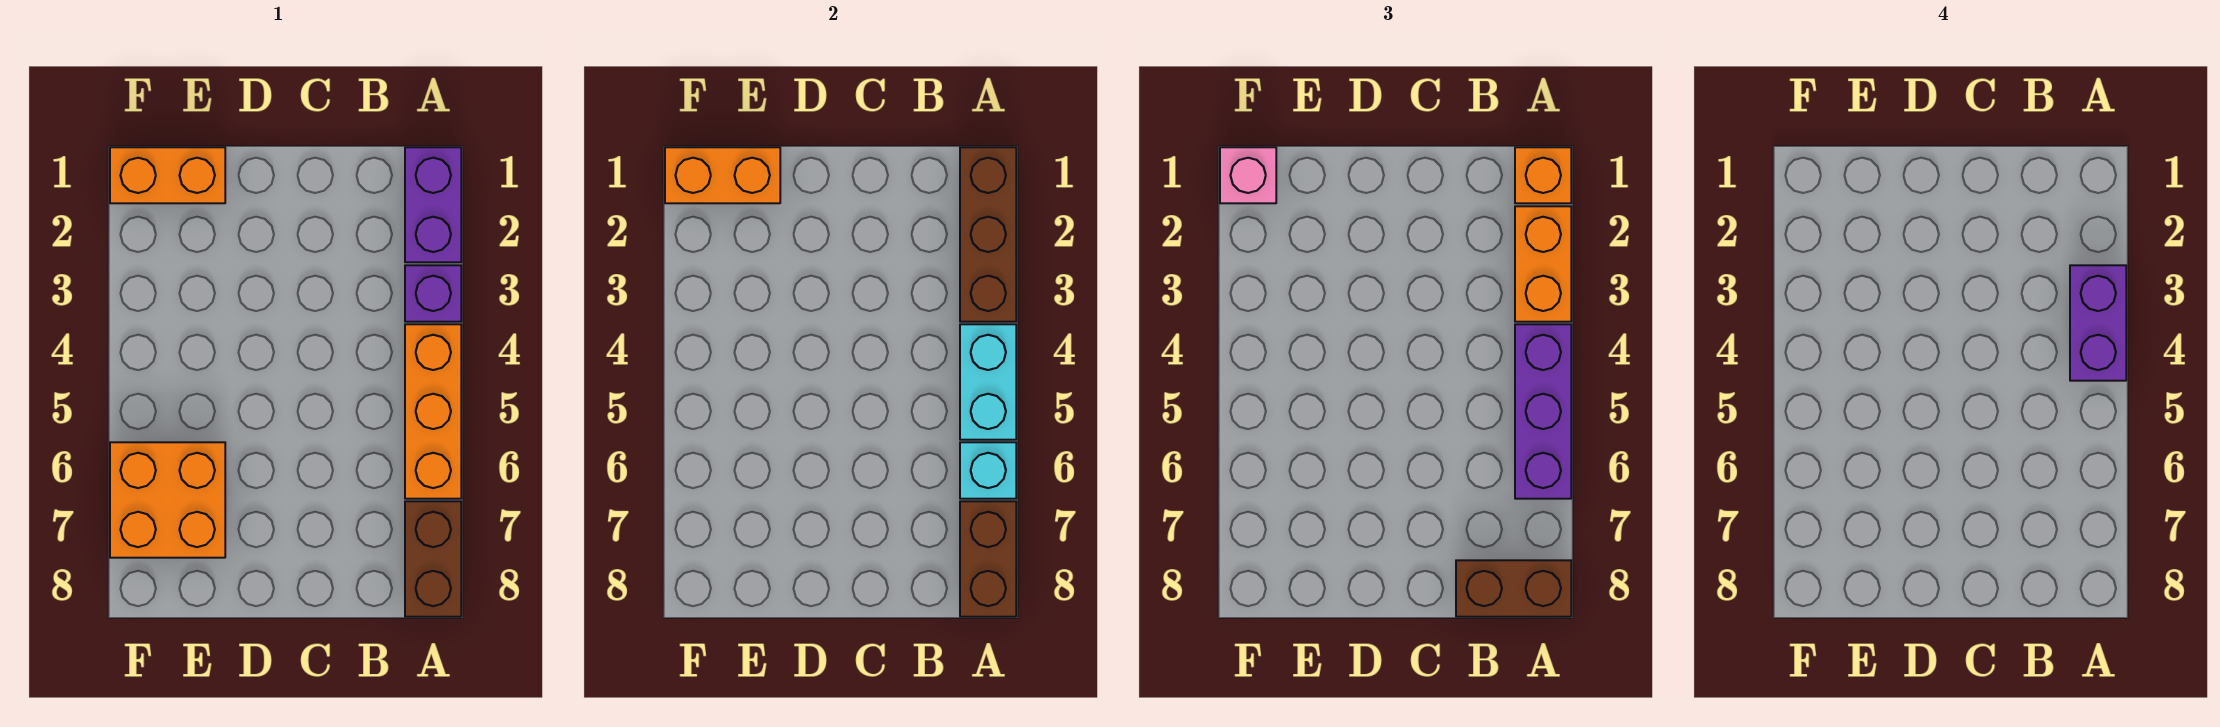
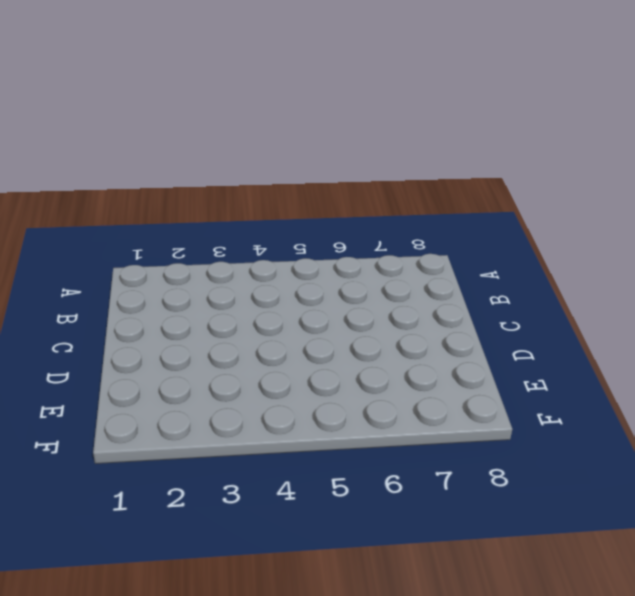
none -> purple 1x2 brick [405,147,461,262]
none -> purple 1x1 brick [405,265,461,322]
none -> orange 1x3 brick [405,324,461,499]

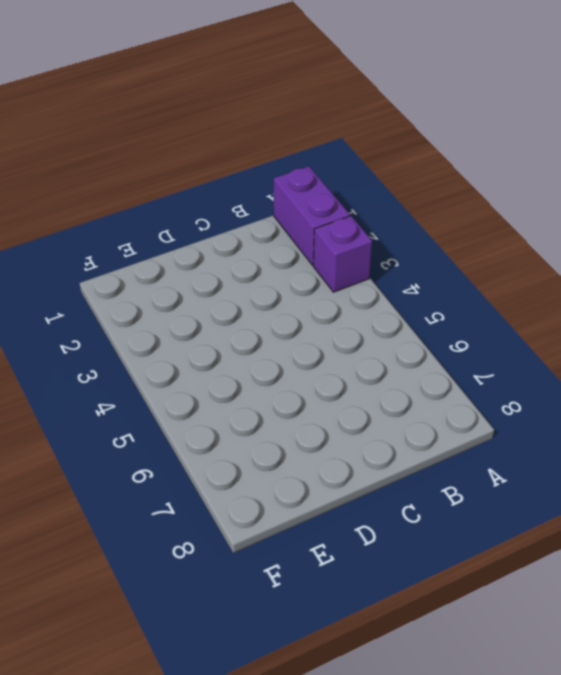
none -> orange 1x3 brick [405,324,461,499]
none -> brown 1x2 brick [405,501,461,617]
none -> orange 1x2 brick [110,147,225,203]

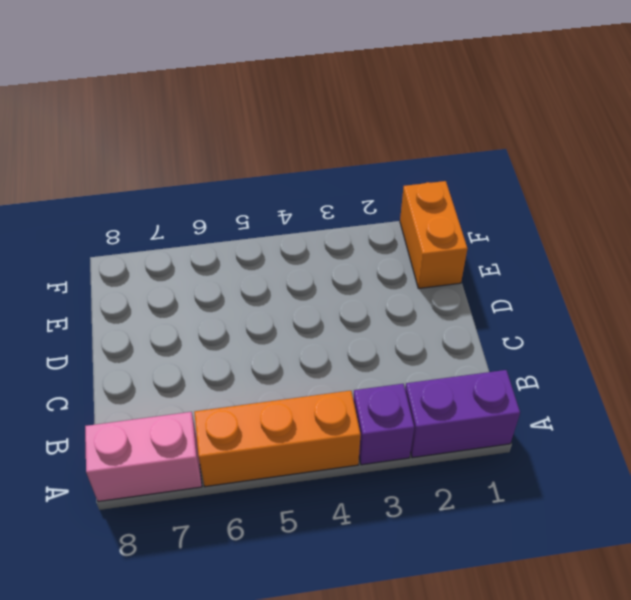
pink 1x2 brick [85,412,202,502] -> brown 1x2 brick [405,501,461,617]
none -> orange 2x2 brick [110,442,225,558]
none -> brown 1x3 brick [960,147,1016,322]
none -> cyan 1x2 brick [960,324,1016,440]

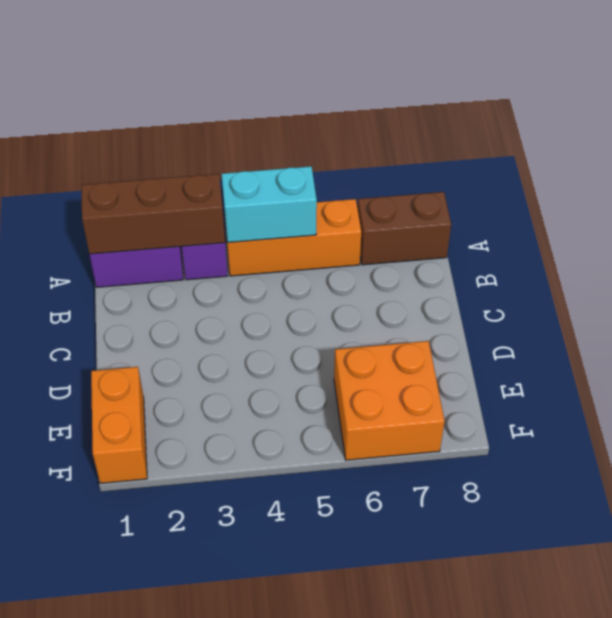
none -> cyan 1x1 brick [960,442,1016,499]
none -> brown 1x2 brick [960,501,1016,617]
none -> orange 1x2 brick [665,147,780,203]

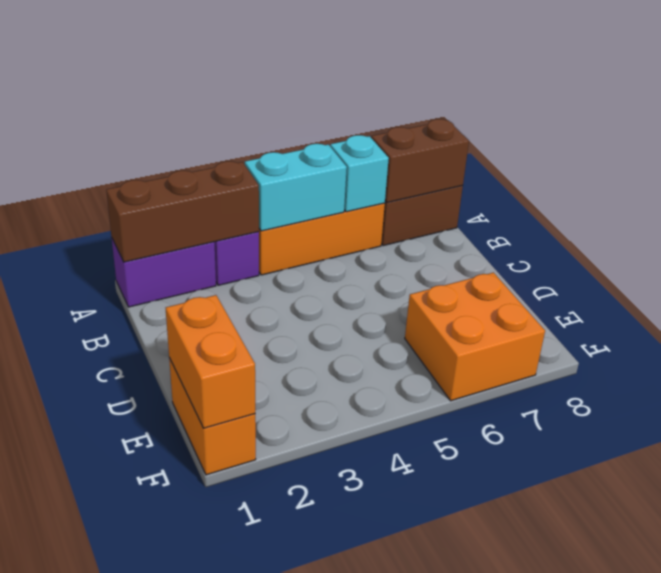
none -> orange 1x1 brick [1515,147,1571,203]
none -> orange 1x2 brick [1515,206,1571,322]
none -> purple 1x3 brick [1515,324,1571,499]

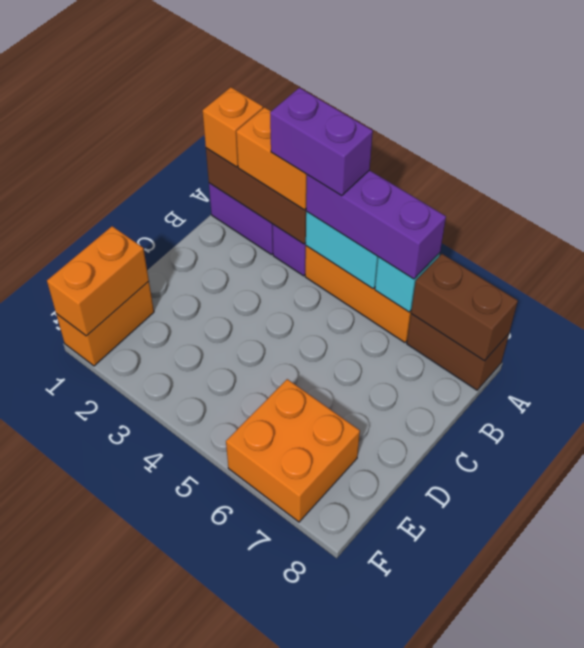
none -> brown 1x2 brick [1456,560,1571,617]
none -> pink 1x1 brick [1220,147,1276,203]

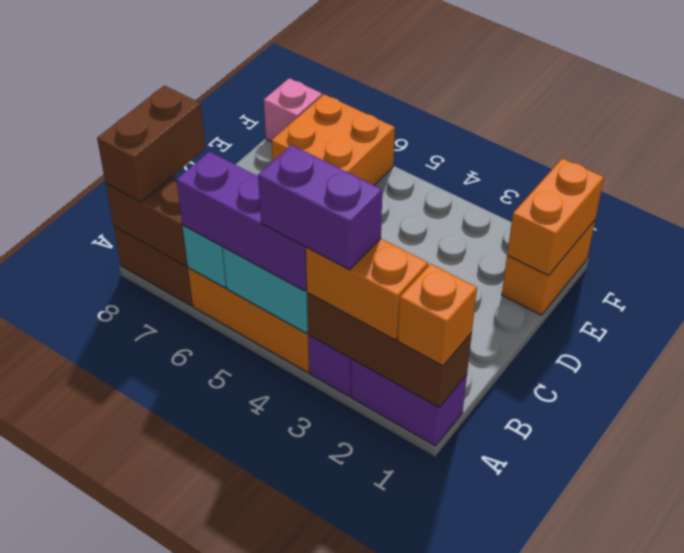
pink 1x1 brick [264,78,322,141] -> pink 1x1 brick moved to [1220,147,1276,203]

